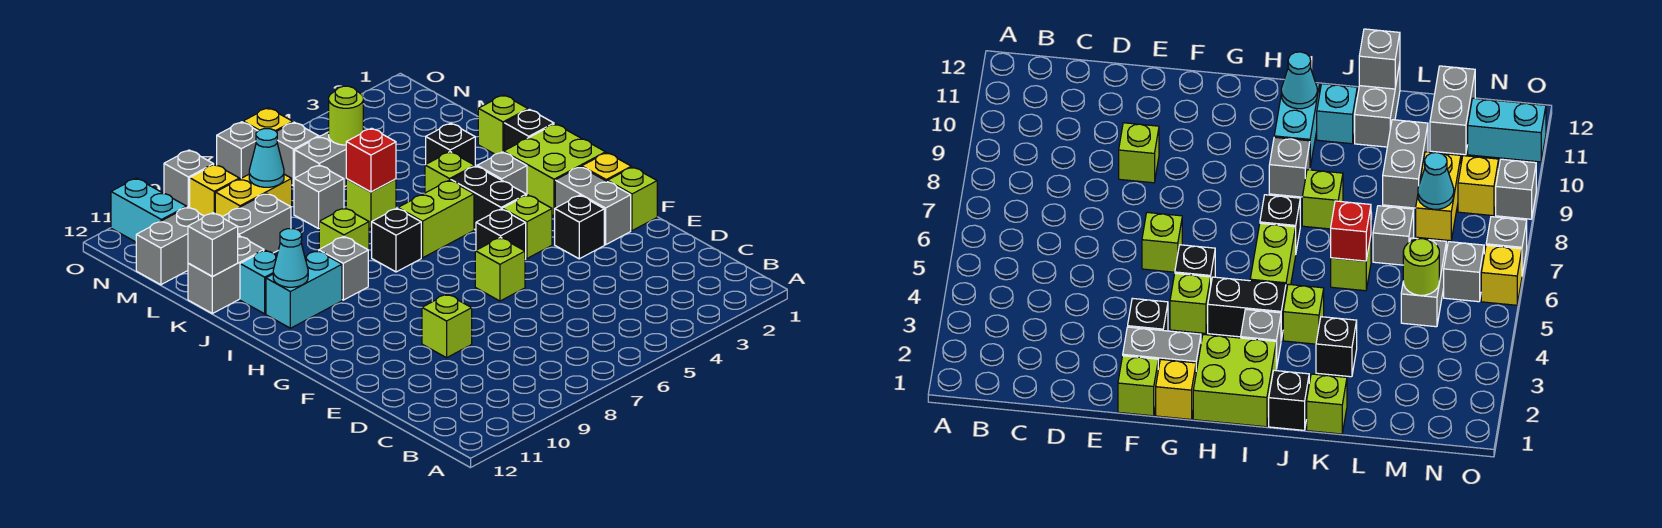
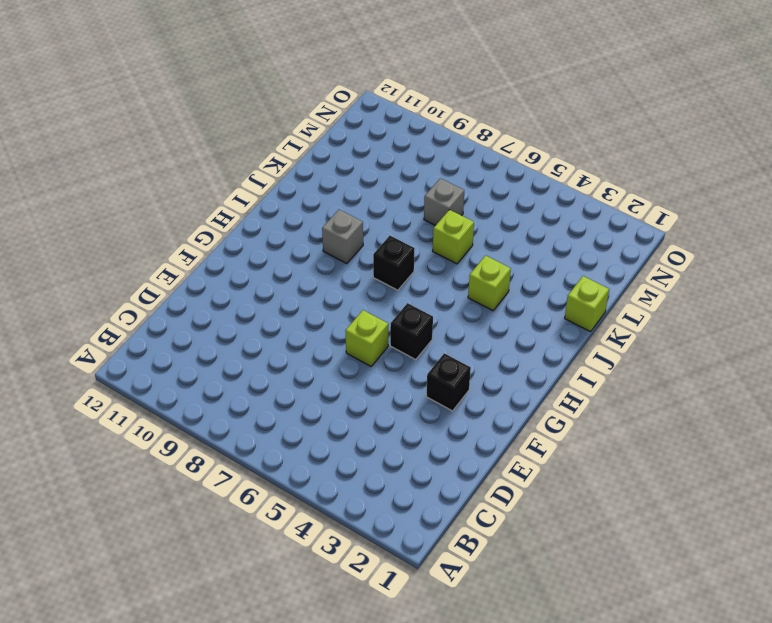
none -> lime 1x1 brick [422,294,472,358]
none -> lime 1x1 brick [607,167,657,231]
none -> grey 1x2 brick [555,167,631,245]
none -> yellow 1x1 brick [582,153,631,181]

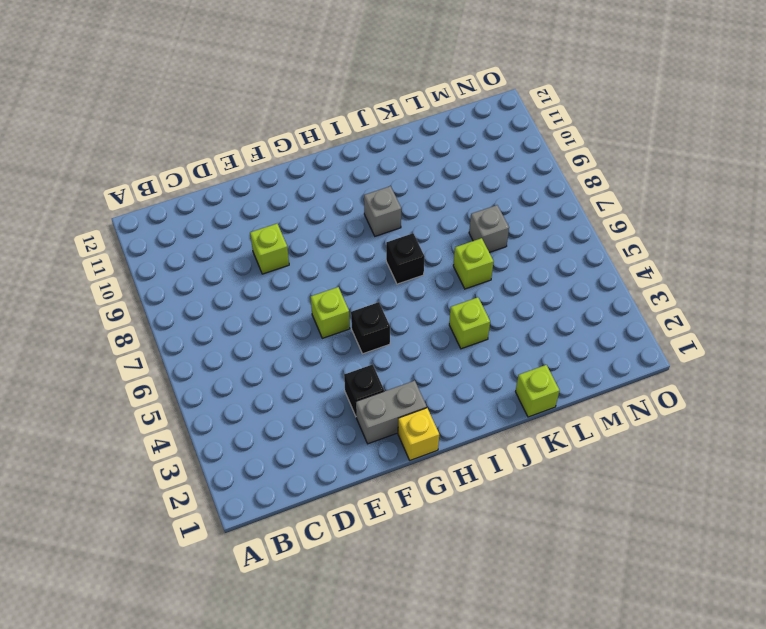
none -> lime 1x1 brick [607,167,657,231]
none -> lime 1x1 brick [502,195,552,258]
none -> lime 2x2 brick [504,124,606,216]
none -> black 1x2 brick [451,166,526,230]

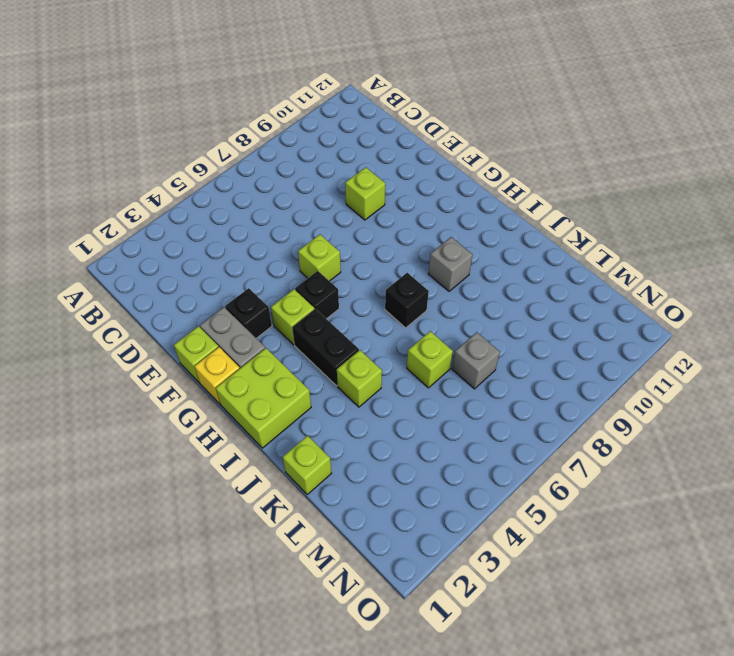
none -> grey 1x1 brick [477,152,527,195]
none -> lime 1x2 brick [398,180,474,258]
none -> cyan 1x2 brick [266,251,342,328]
none -> black 1x1 brick [504,109,554,151]

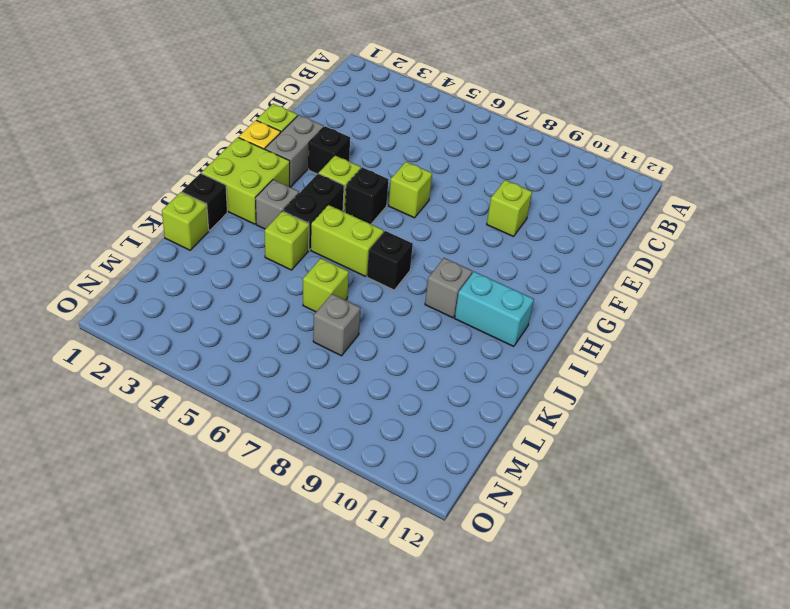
none -> lime 1x1 brick [319,208,369,259]
none -> cyan 1x1 brick [240,250,277,314]
none -> black 1x1 brick [426,123,475,165]
none -> grey 1x2 brick [188,236,264,314]

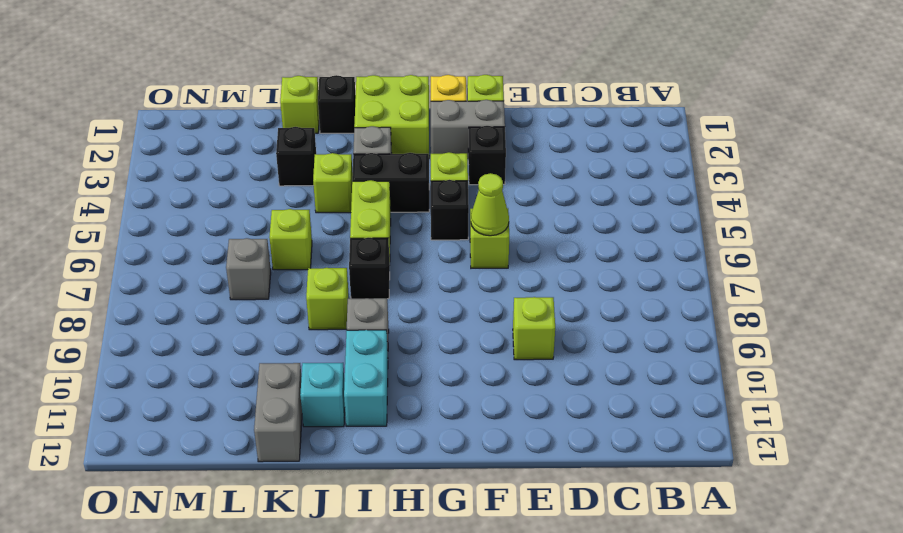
lime 1x1 cone [471,173,509,236] -> none
none -> grey 1x2 brick [223,193,291,253]
none -> grey 1x2 brick [295,132,347,187]
none -> yellow 1x2 brick [215,174,292,217]
none -> grey 1x2 brick [136,207,204,285]

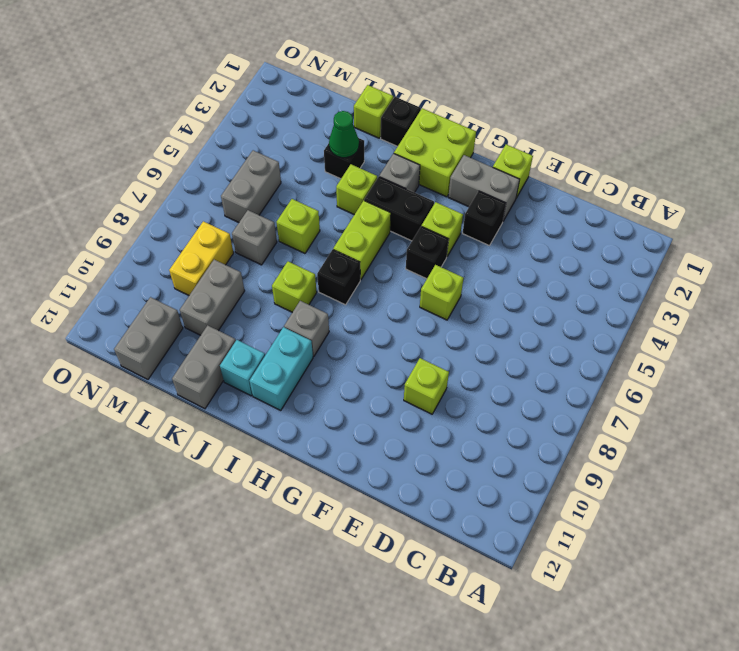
green 1x1 cone [329,111,359,158] -> none
none -> yellow 1x1 brick [582,153,631,181]
none -> grey 1x1 brick [276,122,319,186]
none -> yellow 1x1 brick [190,165,239,216]
none -> cyan 1x2 brick [111,178,187,242]

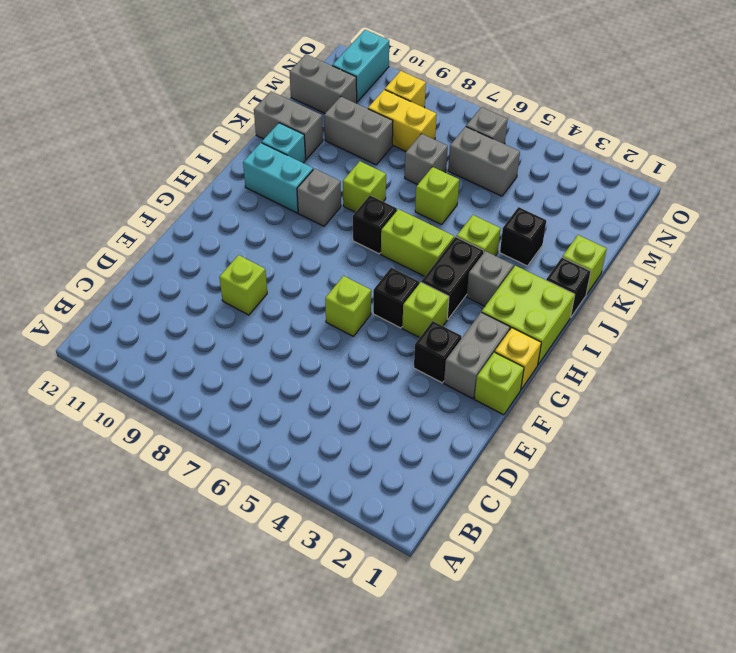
none -> yellow 1x1 brick [243,108,293,131]
none -> grey 1x1 brick [217,122,258,179]
none -> grey 1x1 brick [164,150,214,208]
none -> cyan 1x1 cone [273,229,308,287]

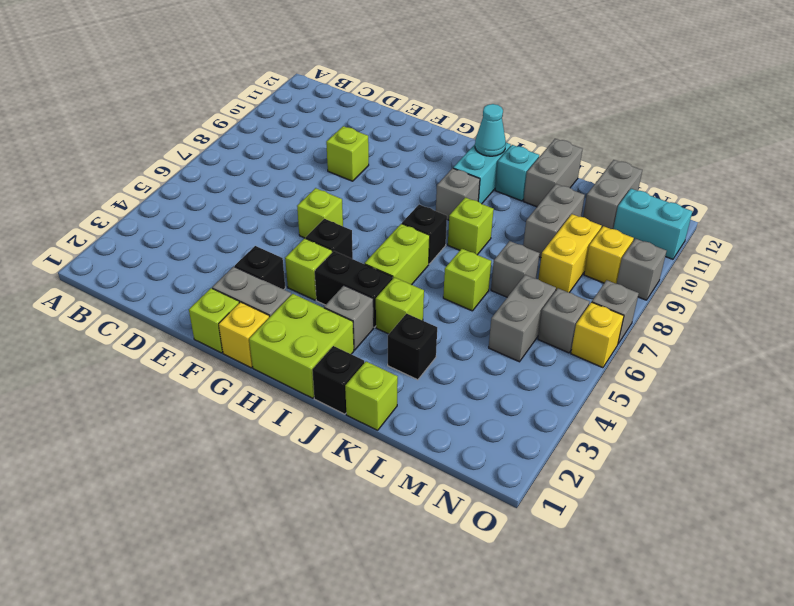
none -> red 1x1 brick [346,128,396,192]
none -> grey 1x1 brick [188,213,238,277]
none -> lime 1x1 round brick [329,86,363,145]
none -> cyan 1x1 cone [249,129,284,187]

